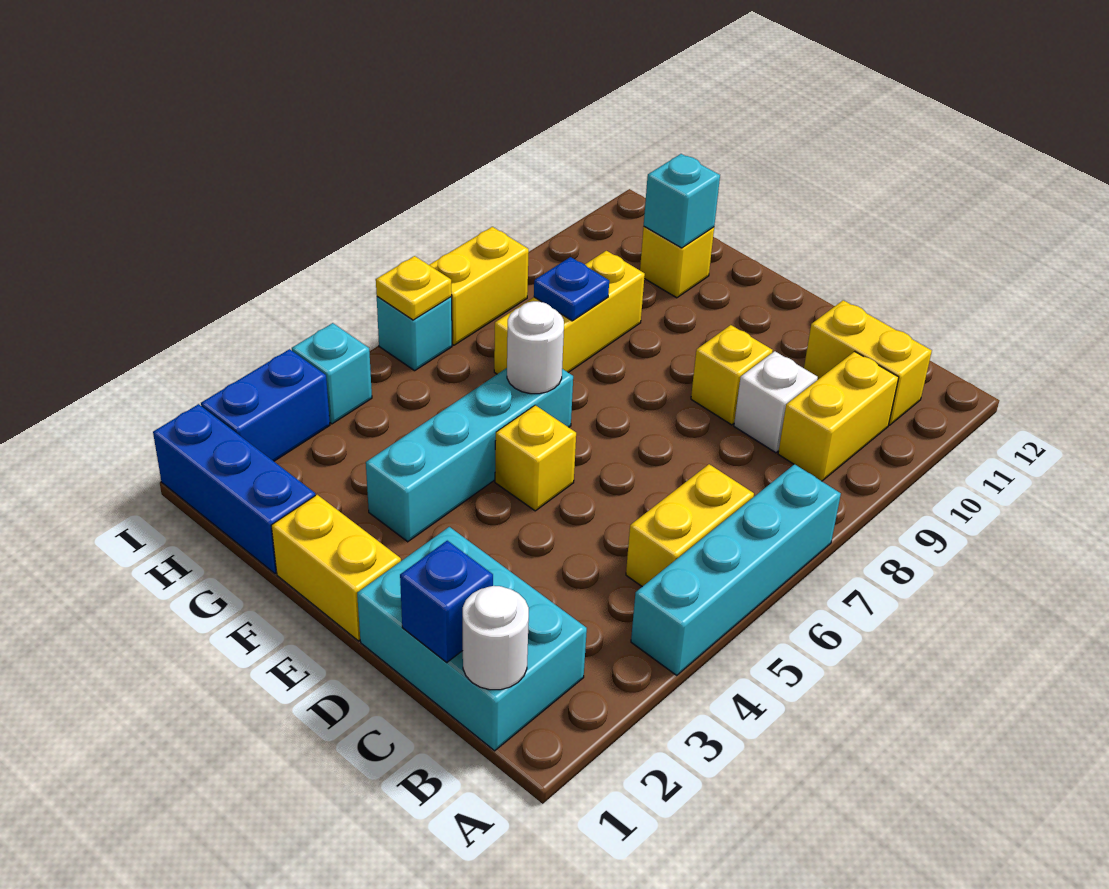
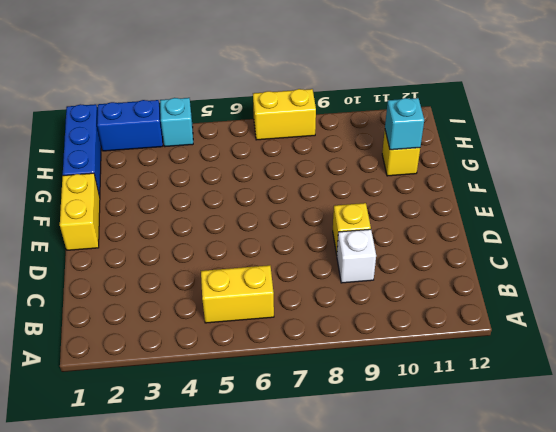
none -> cyan 1x4 brick [631,464,841,675]
none -> cyan 2x3 brick [357,527,587,751]
none -> yellow 1x2 brick [778,351,899,481]

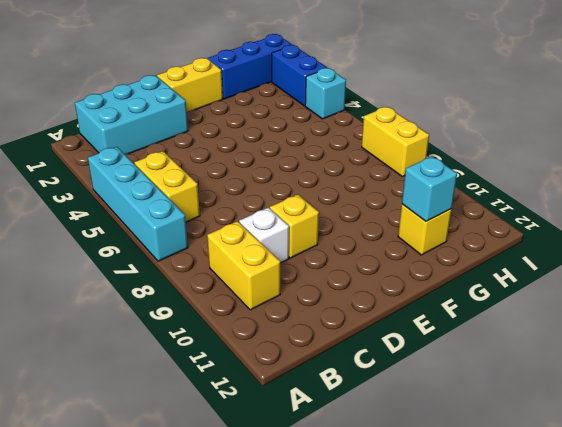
none -> yellow 1x2 brick [804,300,932,425]
none -> yellow 1x1 brick [495,405,576,511]
none -> cyan 1x4 brick [366,368,573,542]

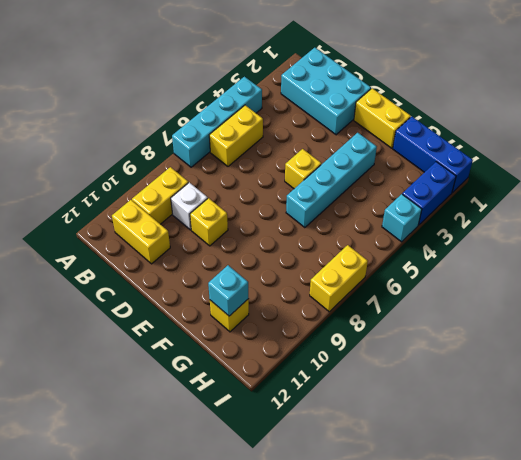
none -> yellow 1x3 brick [494,251,645,374]
none -> cyan 1x1 brick [377,297,452,371]
none -> white 1x1 round brick [463,586,529,690]

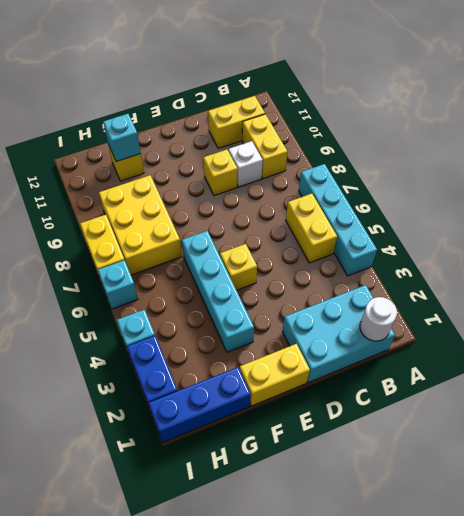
yellow 2x3 brick [99,175,182,275] -> yellow 1x3 brick [494,251,645,374]
none -> blue 1x1 brick [400,541,493,663]
none -> white 1x1 round brick [507,301,564,394]
none -> blue 1x1 plate [534,257,609,321]

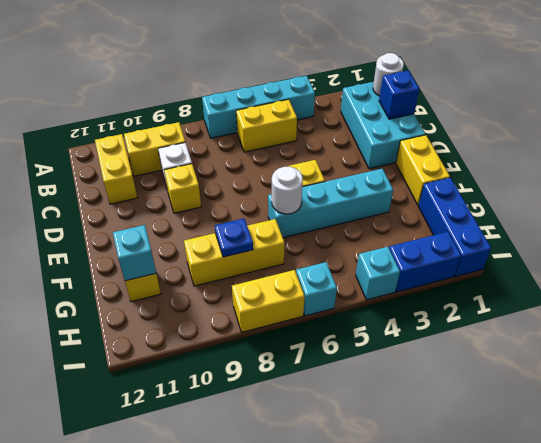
none -> yellow 1x1 plate [376,256,452,320]

